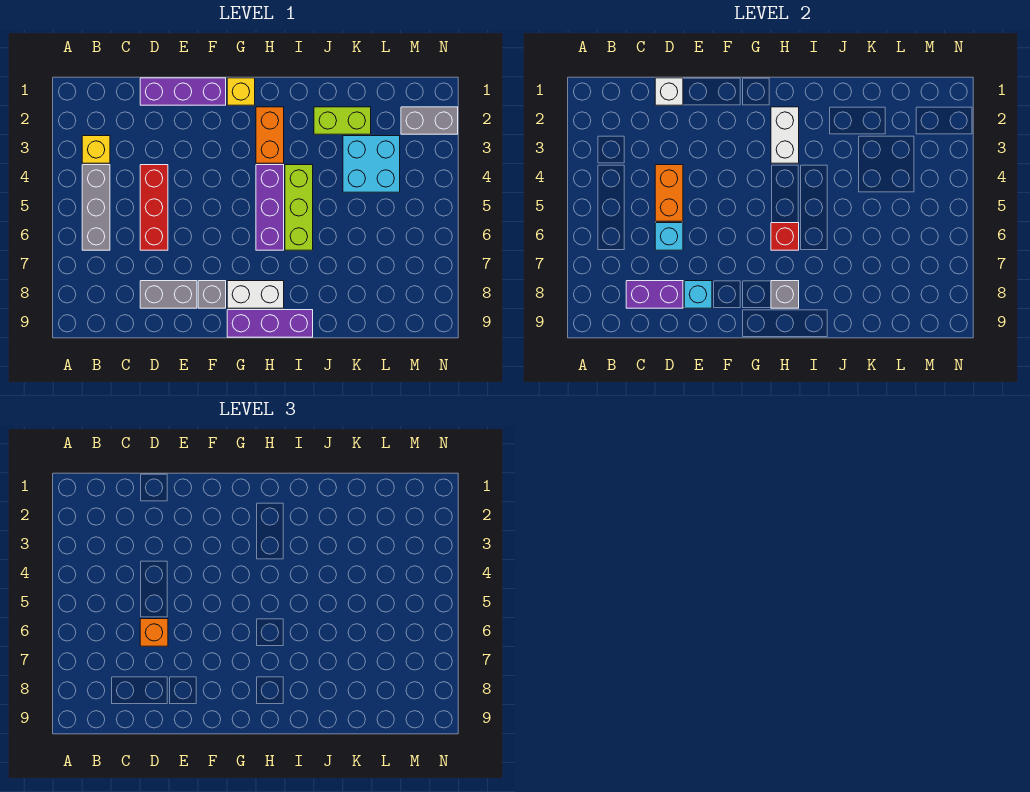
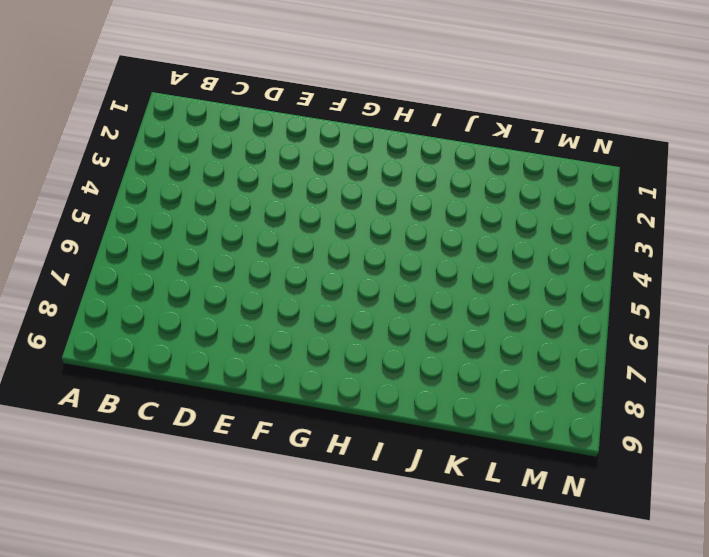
none -> yellow 1x1 brick [82,136,110,163]
none -> grey 1x3 brick [82,165,110,250]
none -> purple 1x3 brick [140,78,226,105]

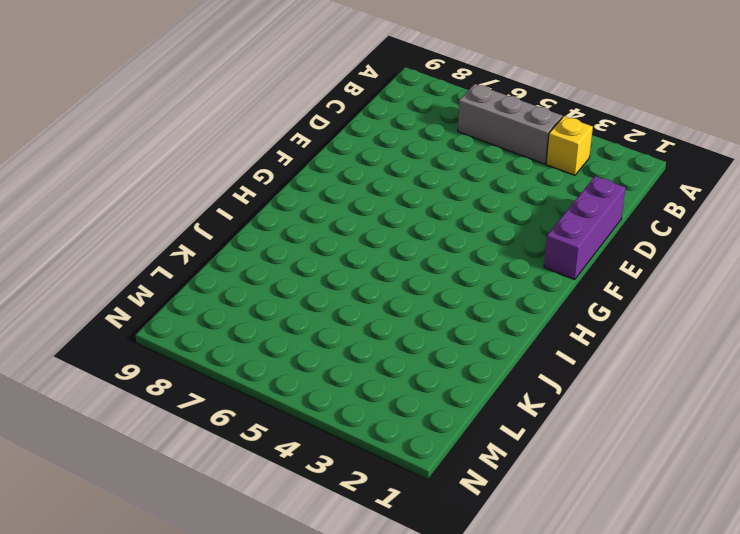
none -> red 1x3 brick [140,165,168,250]
none -> grey 1x2 brick [140,281,197,308]
none -> grey 1x1 brick [198,281,226,308]

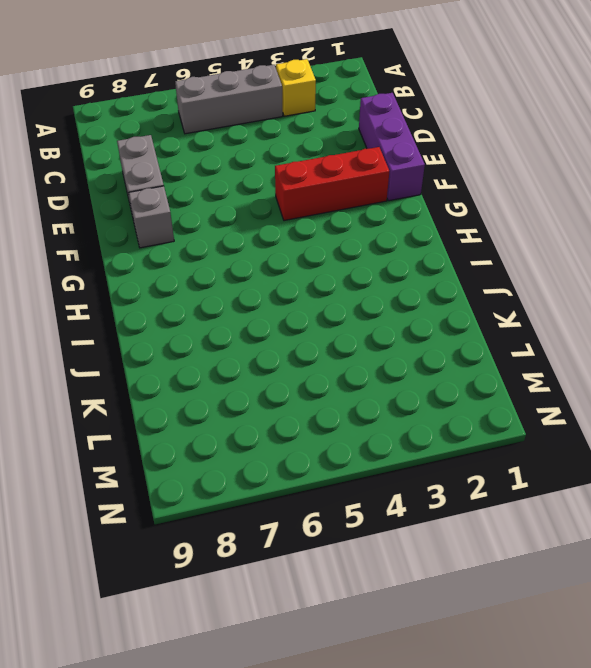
red 1x3 brick [275,147,389,221] -> red 1x3 brick moved to [140,165,168,250]
none -> yellow 1x1 brick [227,78,255,105]
none -> white 1x2 brick [227,281,284,308]
none -> purple 1x3 brick [227,310,313,337]

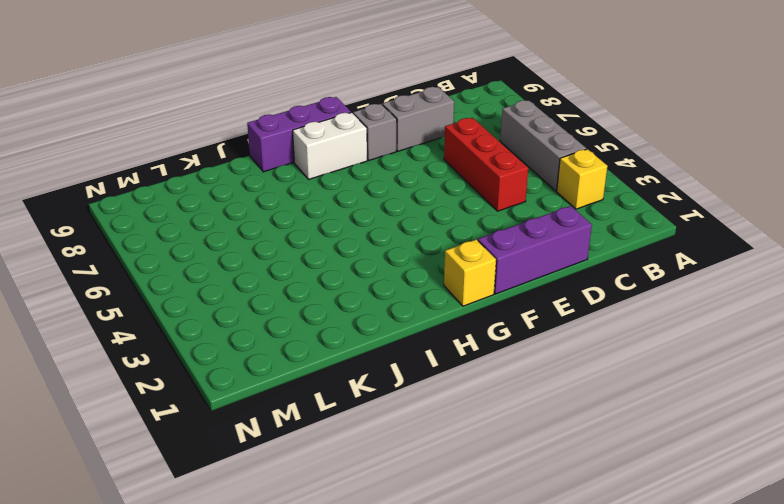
none -> orange 1x2 brick [256,107,284,163]
none -> purple 1x3 brick [256,165,284,250]
none -> lime 1x3 brick [285,165,313,250]

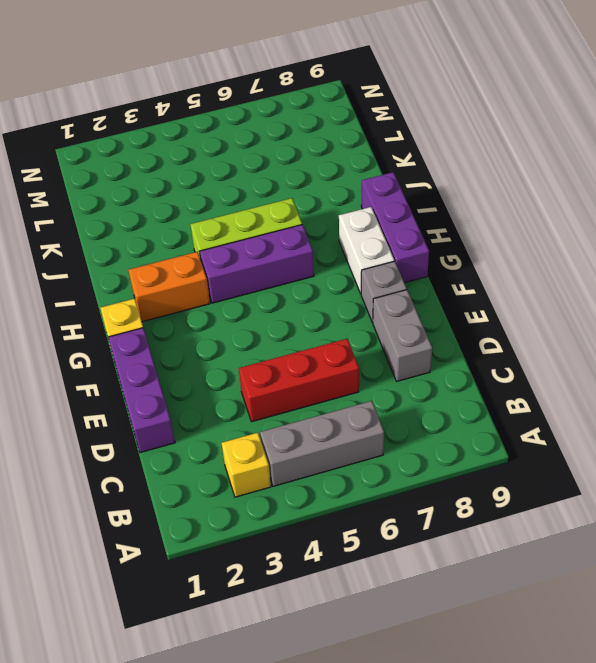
none -> lime 1x2 brick [314,107,371,134]
none -> cyan 2x2 brick [343,136,400,192]
none -> grey 1x2 brick [401,107,458,134]

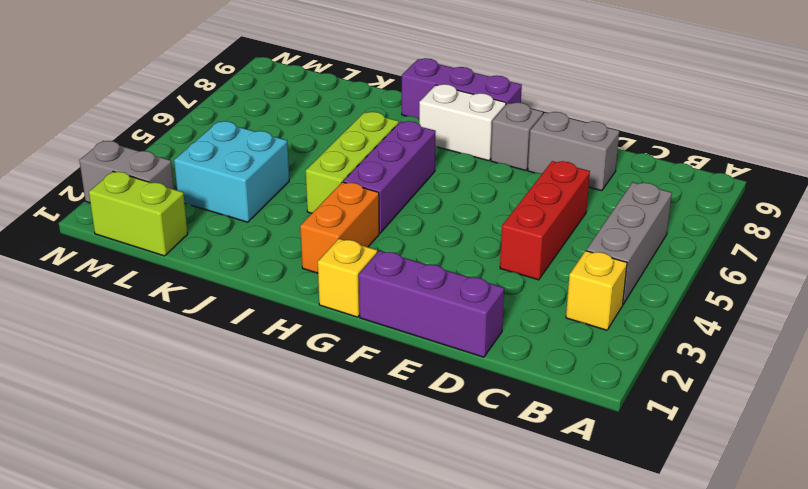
lime 1x2 brick [89,171,188,256] -> lime 1x2 brick moved to [314,107,371,134]
none -> purple 1x2 brick [626,281,683,308]
none -> white 1x1 brick [655,78,683,105]
none -> orange 1x2 brick [655,165,683,221]

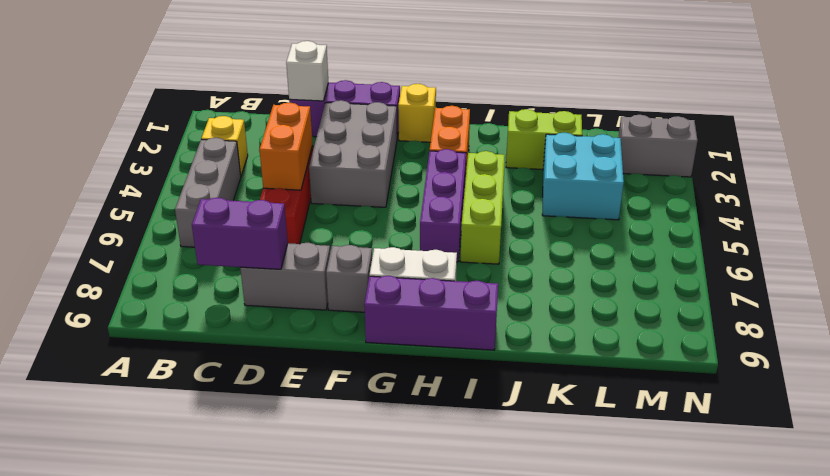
grey 2x3 brick [309,100,397,207] -> none
none -> cyan 1x1 brick [655,223,683,250]
none -> cyan 1x1 brick [684,281,712,308]
none -> white 1x2 brick [771,107,799,163]

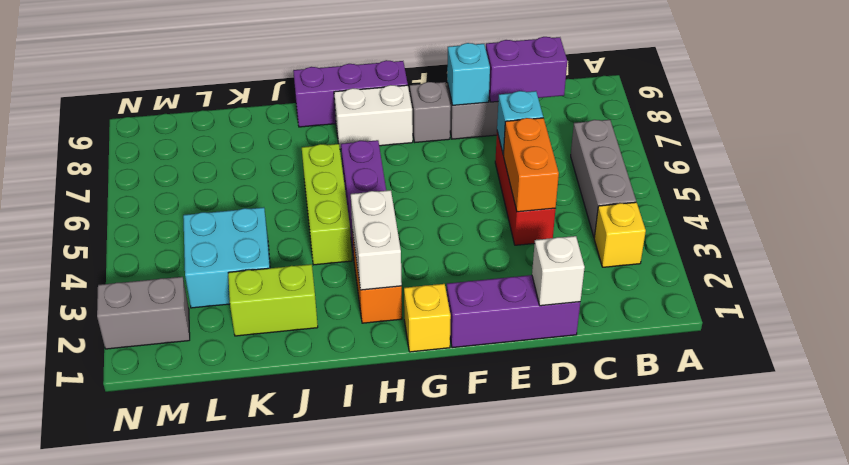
none -> red 1x1 brick [771,223,799,250]
none -> grey 1x1 brick [771,281,799,308]
none -> orange 1x1 brick [140,619,168,646]

